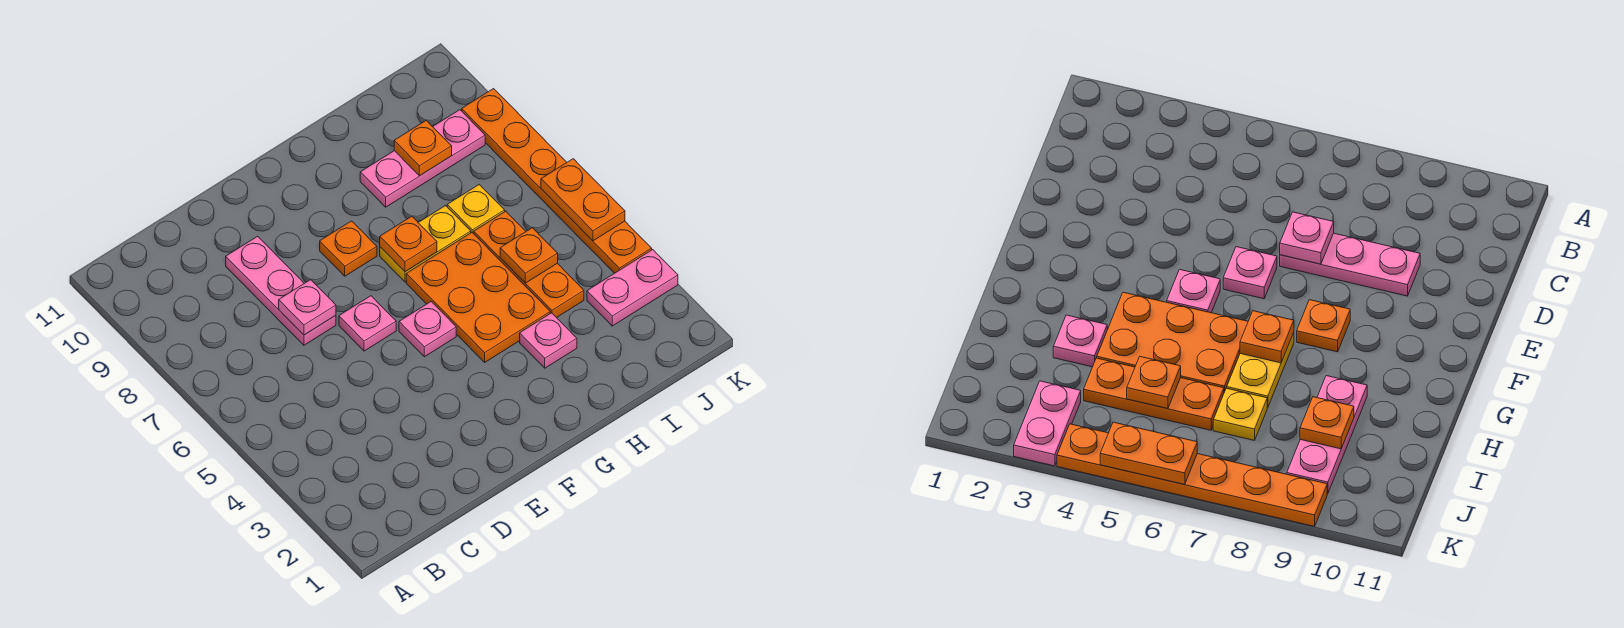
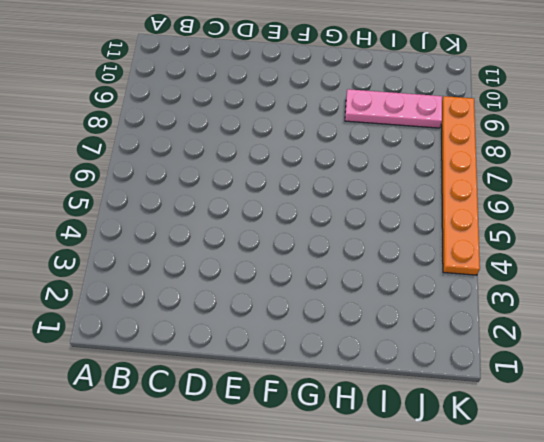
none -> pink 1x3 plate [226,236,336,345]
none -> pink 1x1 plate [339,296,396,351]
none -> pink 1x1 plate [399,302,456,357]

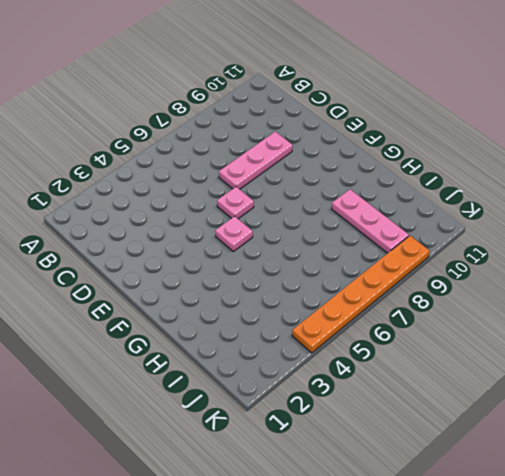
none -> orange 1x1 plate [320,221,377,276]
none -> orange 2x3 plate [406,233,550,362]
none -> yellow 1x2 plate [380,206,471,282]

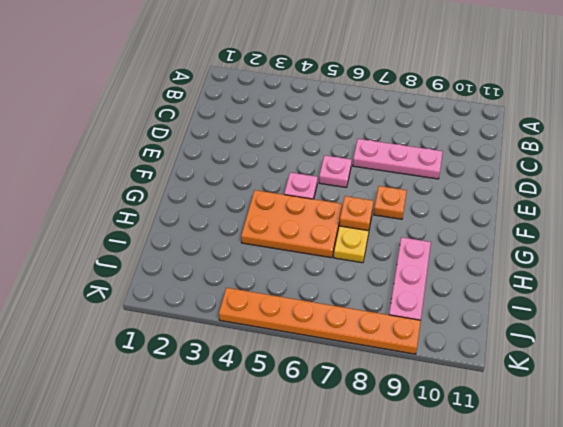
none -> pink 1x1 plate [520,313,577,368]
none -> orange 1x3 plate [474,211,584,318]
none -> yellow 1x1 plate [447,184,505,234]

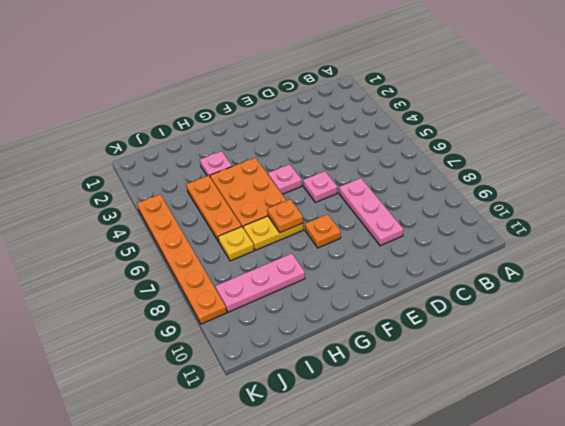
none -> pink 1x2 plate [587,250,678,326]
none -> pink 1x1 plate [279,280,336,335]
none -> orange 1x1 plate [500,228,558,283]

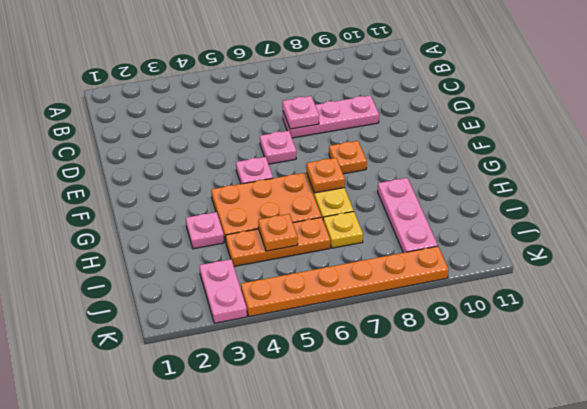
none -> orange 1x1 plate [394,120,452,176]
none -> orange 1x2 plate [541,159,625,241]

